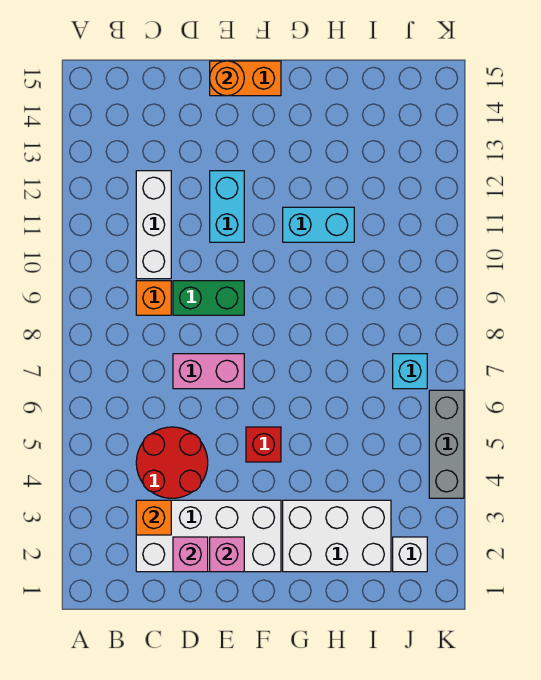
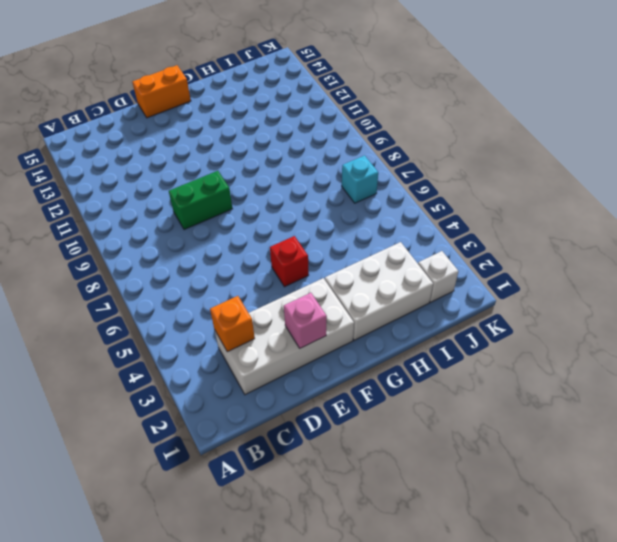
none -> red 2x2 round brick [136,427,208,498]
none -> orange 1x1 brick [136,281,171,315]
none -> white 1x3 brick [136,171,171,279]

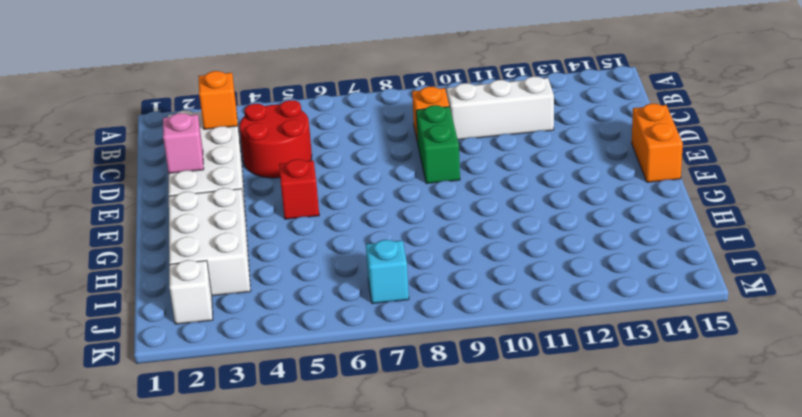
none -> pink 1x2 brick [173,354,244,389]
none -> cyan 1x2 brick [210,171,244,242]
none -> cyan 1x2 brick [283,207,354,242]

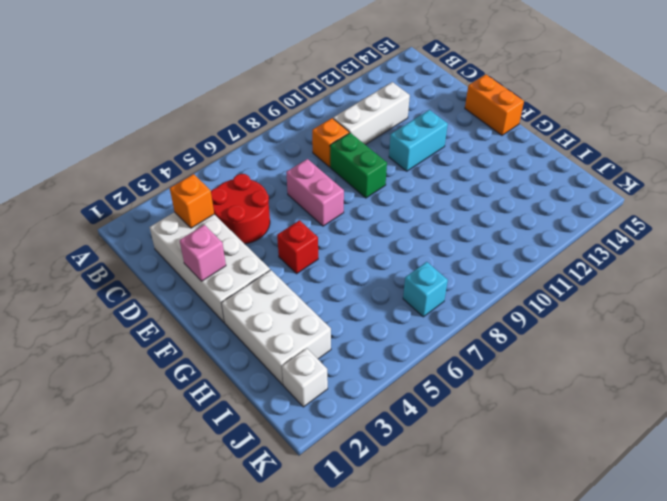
none -> cyan 1x2 brick [283,207,354,242]
none -> grey 1x3 brick [429,390,464,498]
none -> pink 1x1 brick [173,537,208,572]

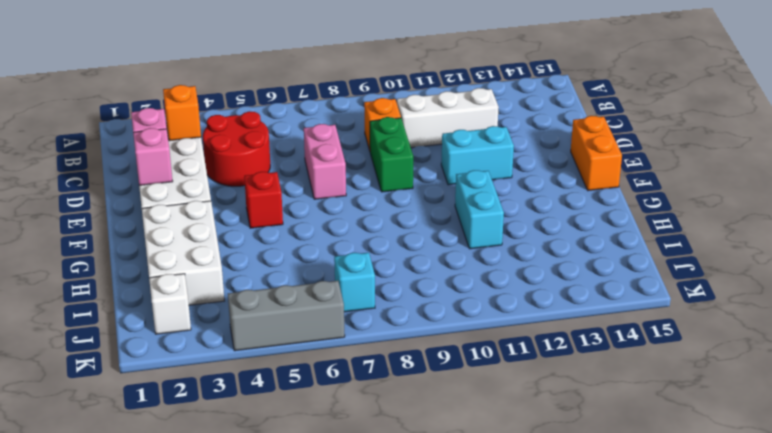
none -> orange 1x1 round brick [210,61,244,96]

